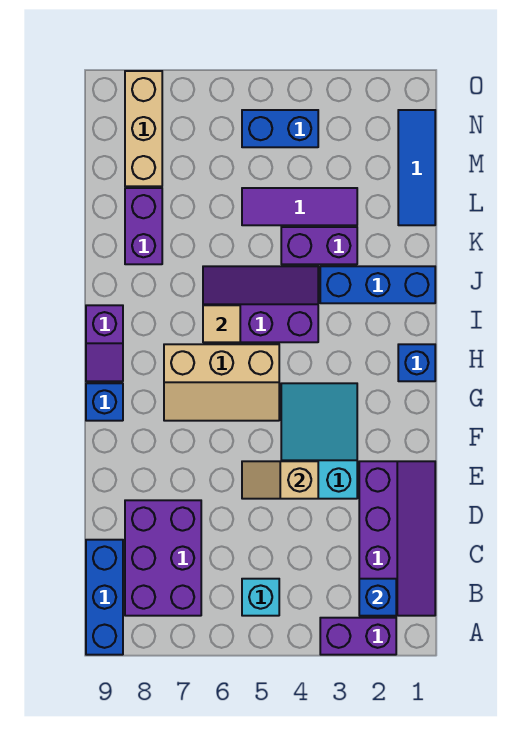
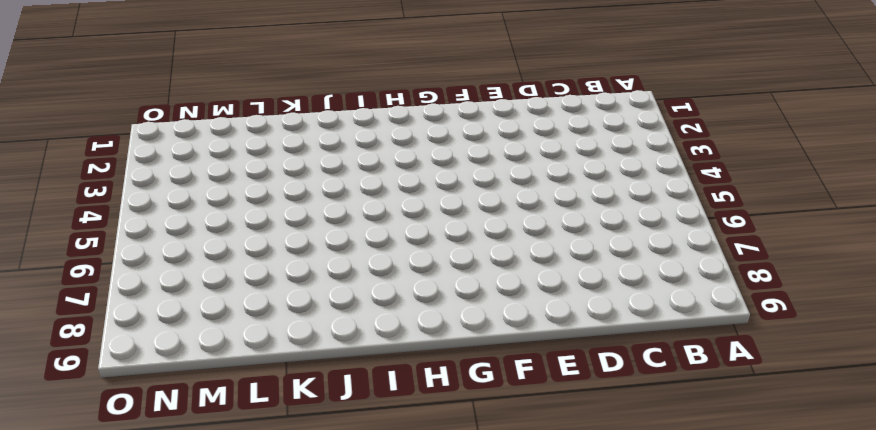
none -> purple 1x2 brick [320,618,396,655]
none -> blue 1x3 brick [86,540,123,655]
none -> purple 2x4 slope [359,461,435,616]

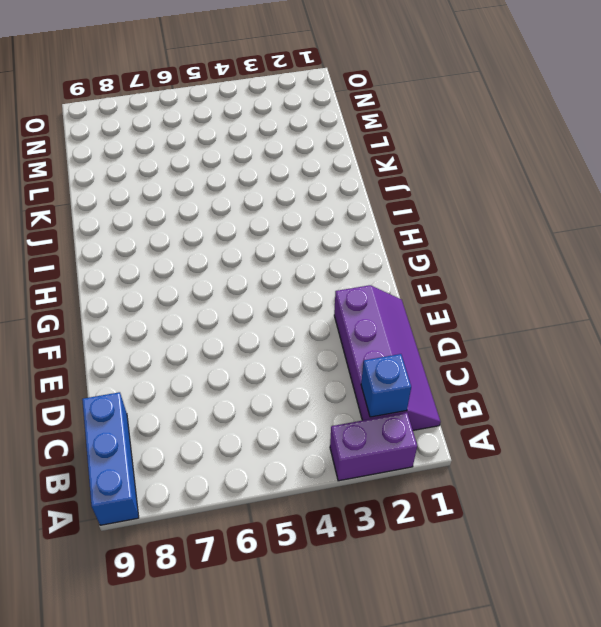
none -> cyan 1x1 brick [242,579,279,616]
none -> purple 2x3 brick [125,500,201,616]
none -> cyan 2x3 slope [281,383,357,499]

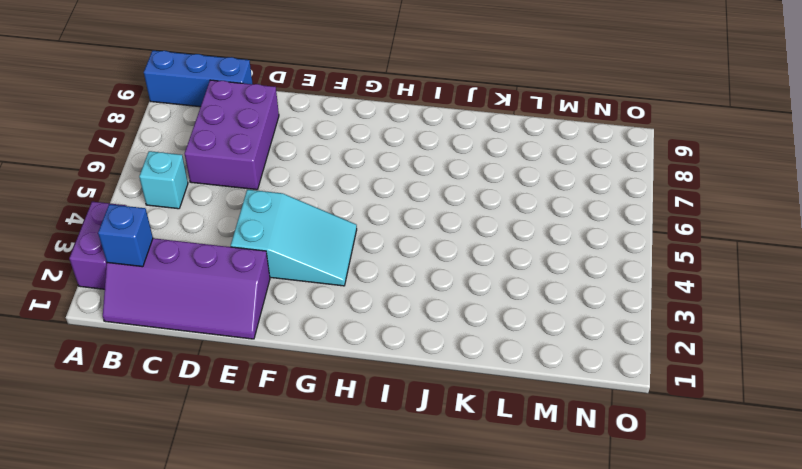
purple 2x3 brick [185,80,279,190] -> purple 2x3 brick turned to [125,500,201,616]
none -> tan 2x3 slope [164,344,279,421]
none -> blue 1x1 brick [86,383,123,421]
none -> blue 1x1 brick [398,344,435,381]

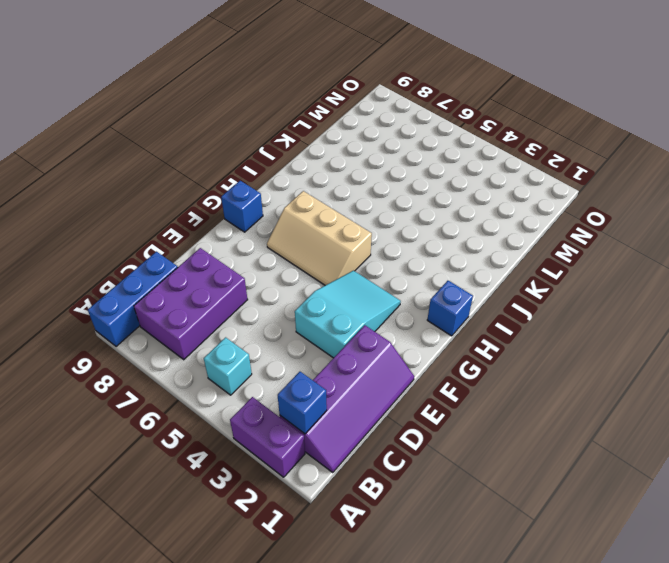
none -> purple 1x2 slope [86,305,123,381]
none -> purple 2x3 slope [203,266,318,342]
none -> blue 1x3 brick [320,266,435,303]

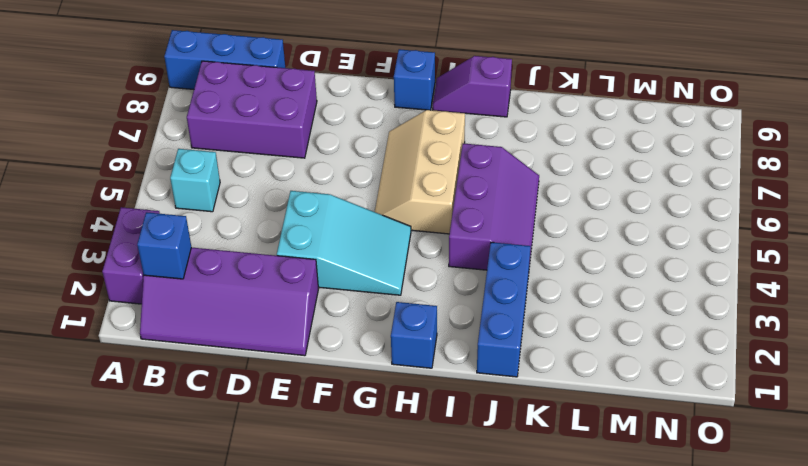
none -> purple 1x2 brick [281,227,357,264]
none -> purple 1x2 brick [125,188,162,264]
none -> blue 1x3 tile [398,110,435,225]

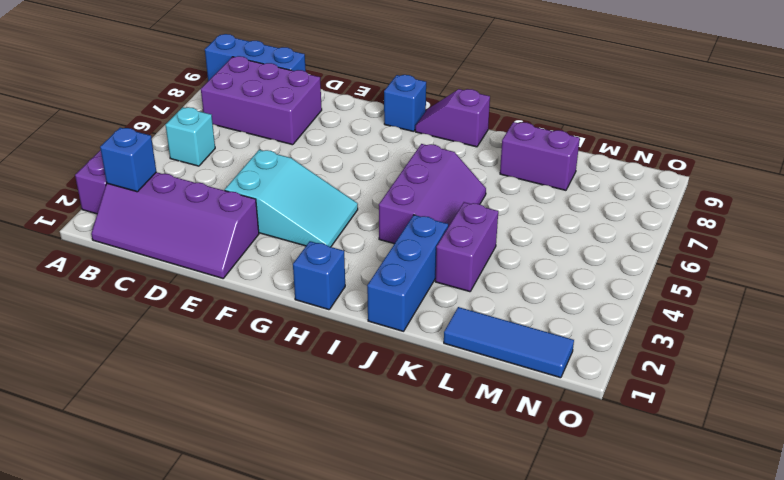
none -> tan 2x3 slope [164,344,279,421]
none -> purple 1x3 tile [242,188,357,225]
none -> tan 1x3 brick [125,71,162,186]

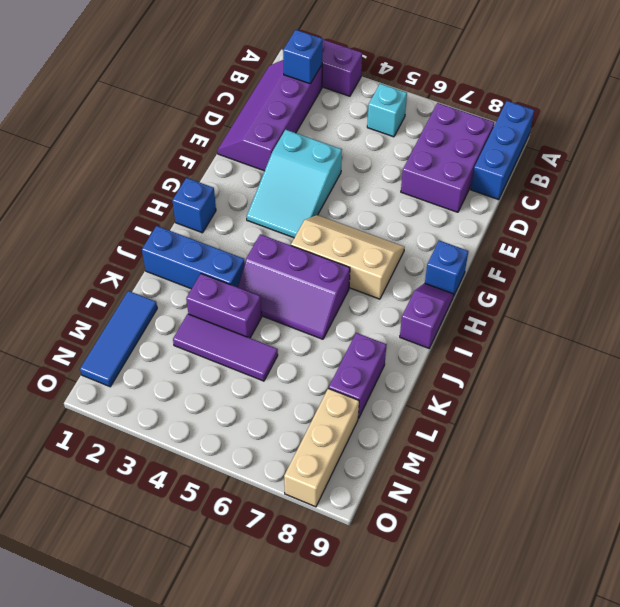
none -> blue 1x2 brick [242,110,318,147]
none -> tan 1x2 slope [242,461,318,499]
none -> tan 1x1 tile [203,305,240,342]

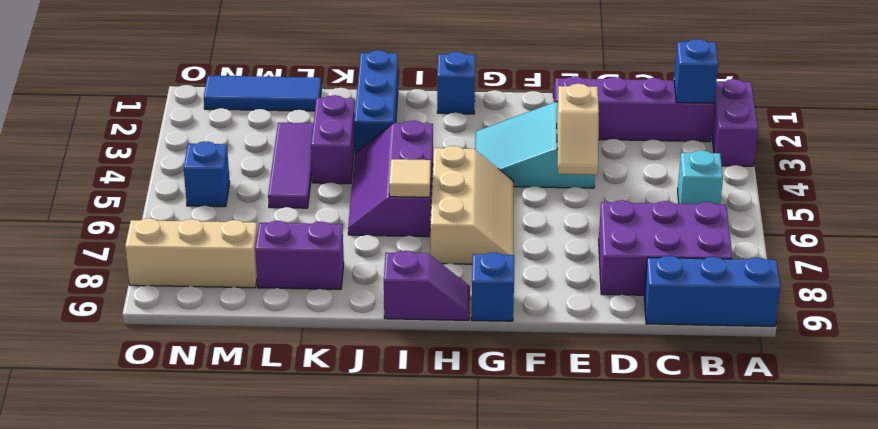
blue 1x1 brick [184,141,230,207] -> blue 1x2 brick [242,110,318,147]

